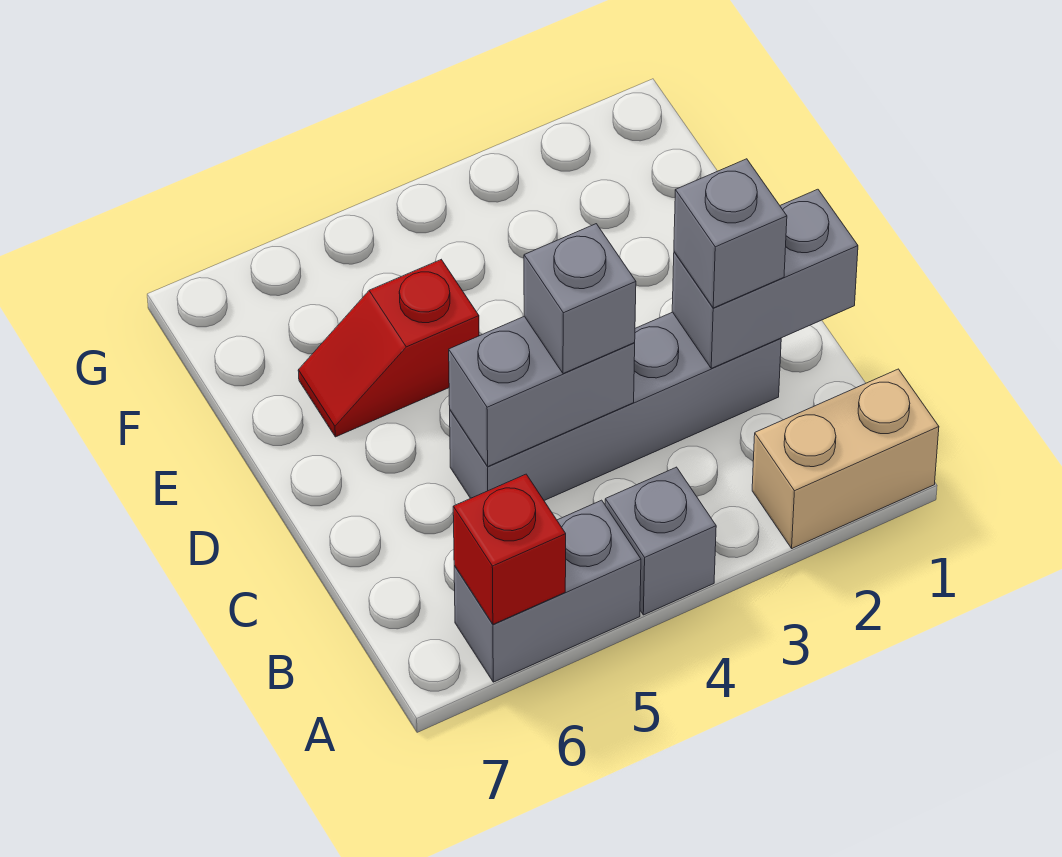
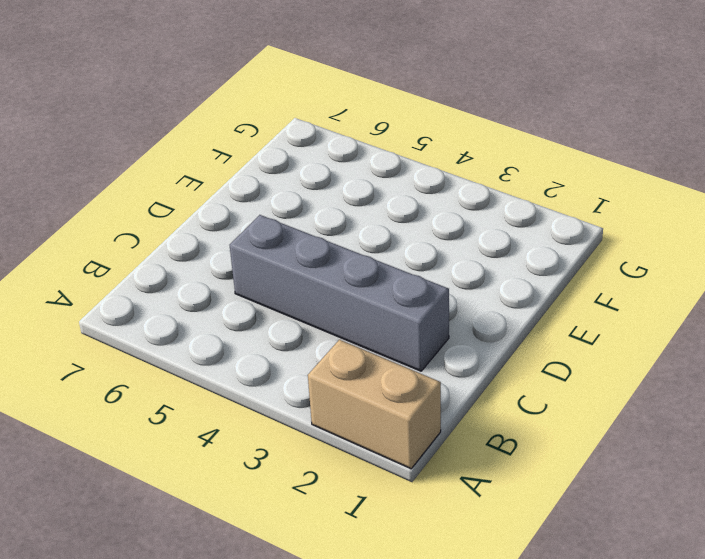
none -> grey 1x1 brick [605,467,716,615]
none -> grey 1x2 brick [454,500,641,682]

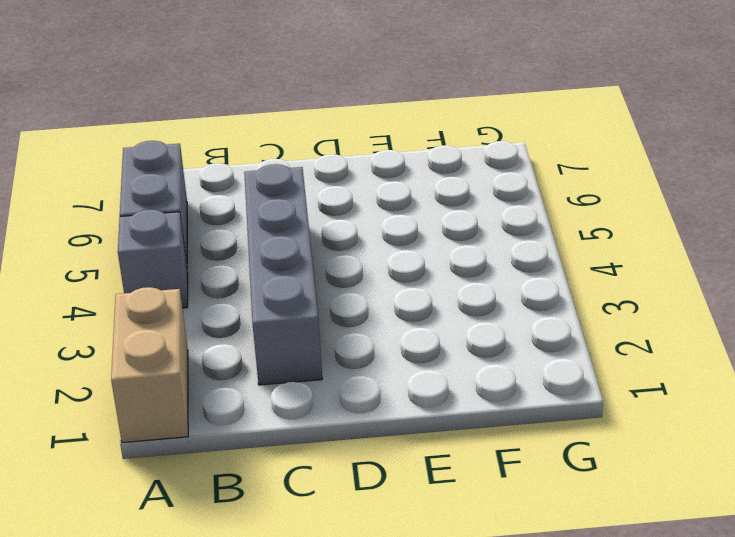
none -> red 1x2 slope [298,260,479,437]
none -> red 1x1 brick [453,474,566,624]

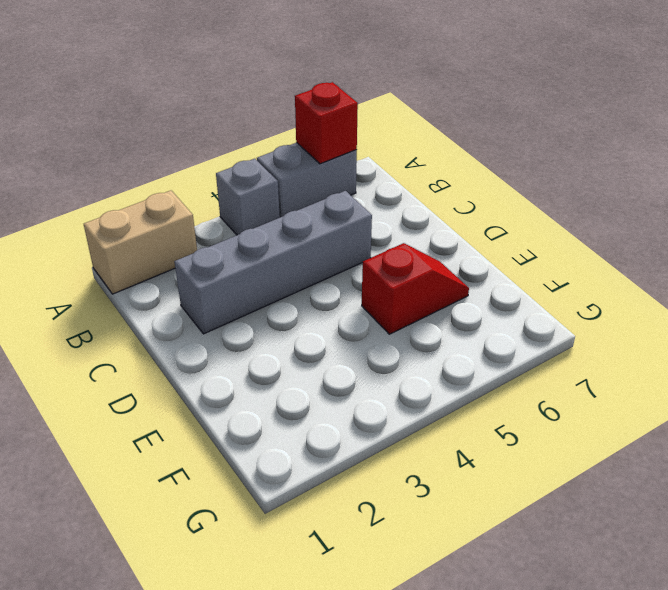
none -> grey 1x2 brick [672,189,858,368]
none -> grey 1x2 brick [449,316,635,466]

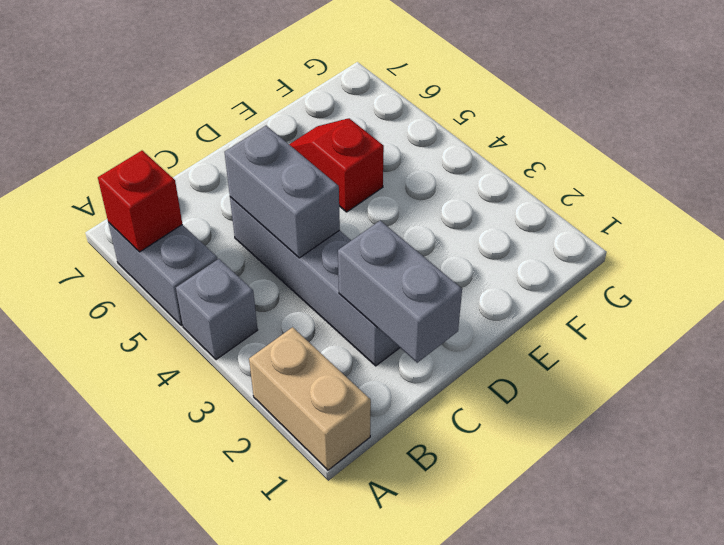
none -> grey 1x1 brick [674,159,787,308]
none -> grey 1x1 brick [524,224,636,374]

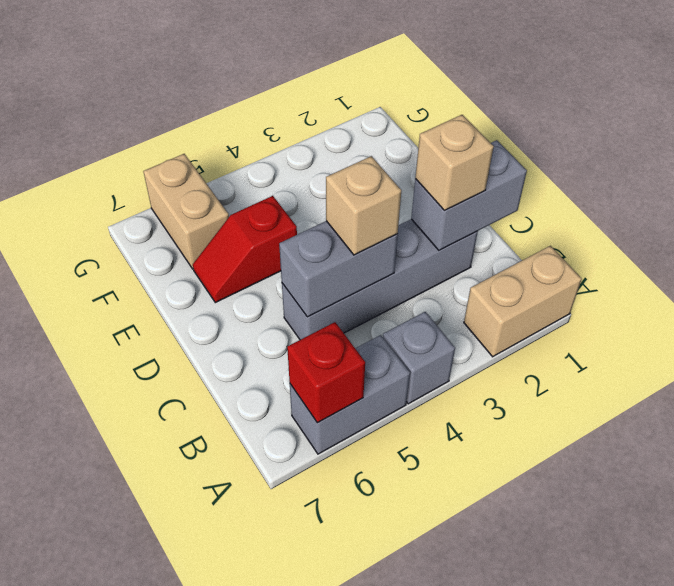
tan 1x1 brick [415,115,494,210] -> grey 1x1 brick [674,159,787,308]
tan 1x1 brick [326,156,401,255] -> grey 1x1 brick [524,224,636,374]
tan 1x2 brick [143,154,229,269] -> none

